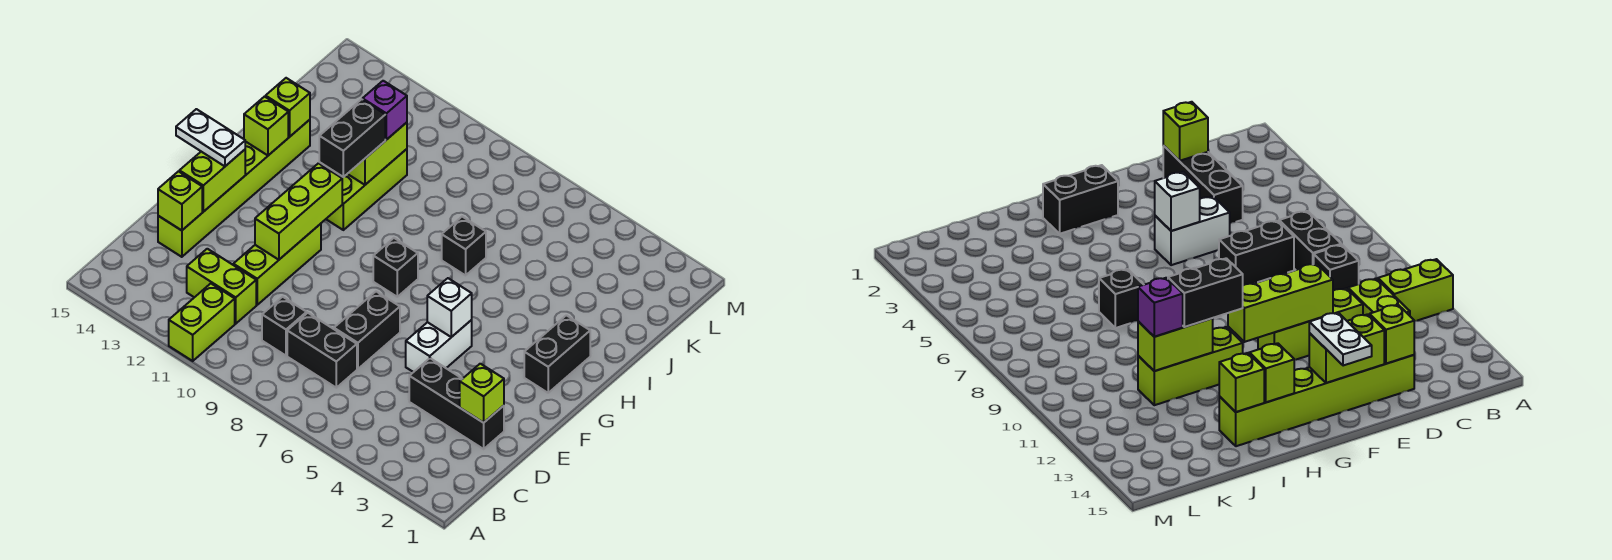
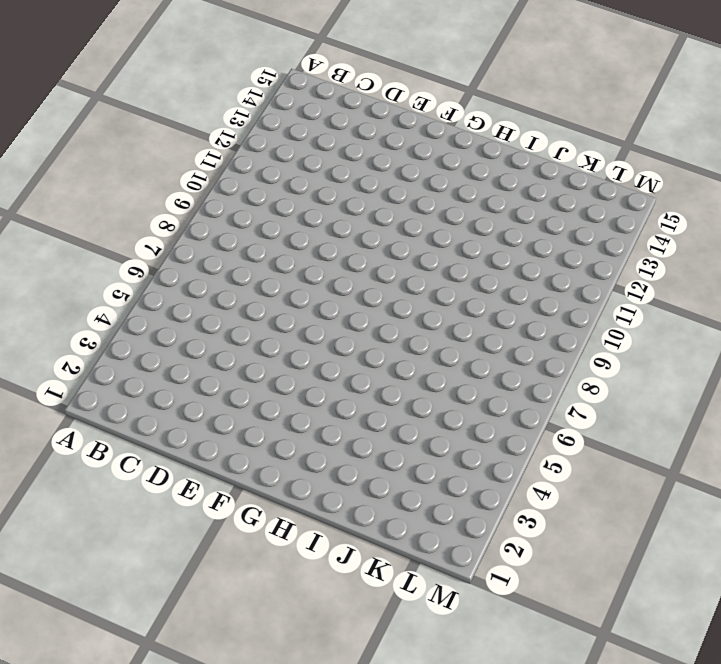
none -> lime 1x2 brick [169,284,235,361]
none -> black 1x2 brick [287,313,357,388]
none -> black 1x1 brick [262,297,307,356]

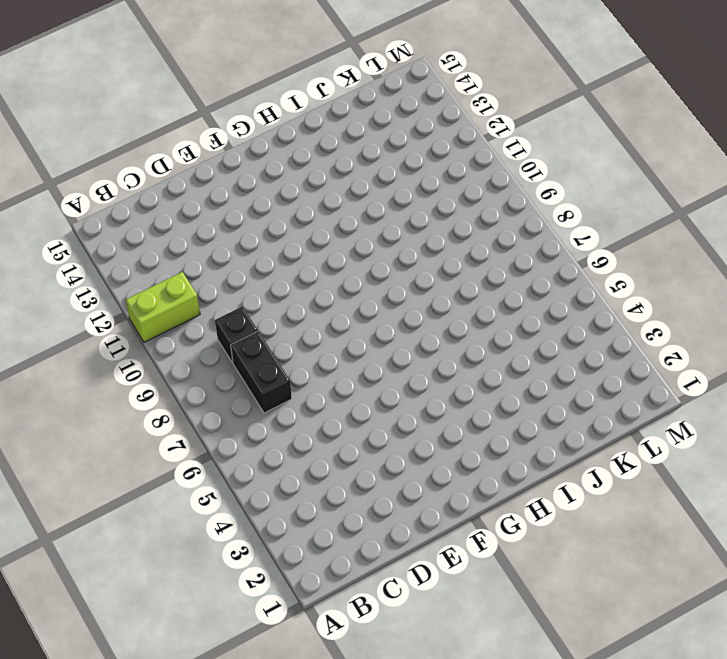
none -> lime 1x2 brick [187,249,256,324]
none -> black 1x3 brick [409,358,504,449]
none -> black 1x2 brick [334,292,400,369]

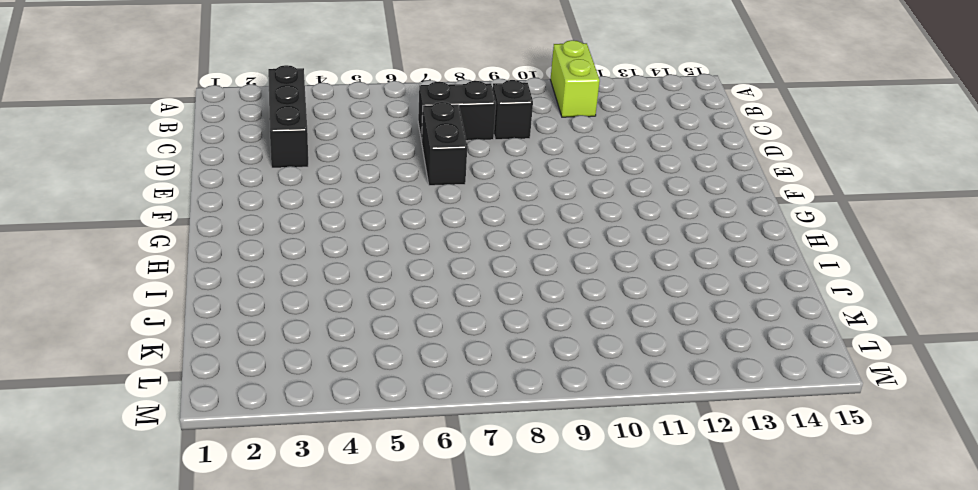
black 1x3 brick [268,65,308,168] -> black 1x3 brick turned to [409,358,504,449]
none -> lime 1x2 brick [187,249,256,324]
none -> lime 1x3 brick [233,224,321,305]
none -> lime 1x6 brick [158,120,310,257]

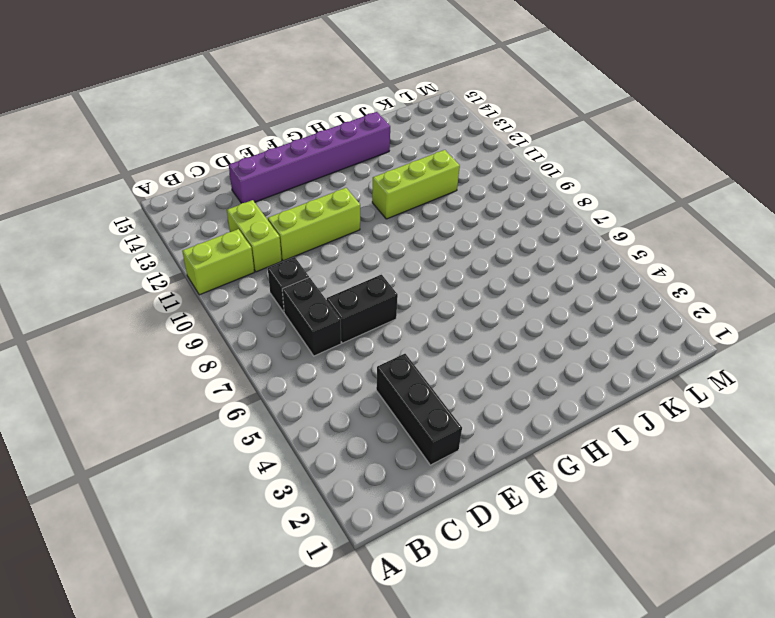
purple 1x6 brick [229,112,390,203] -> lime 1x6 brick [158,120,310,257]
none -> white 1x2 brick [406,320,472,372]
none -> black 1x2 brick [524,315,590,393]
none -> black 1x1 brick [373,238,418,297]

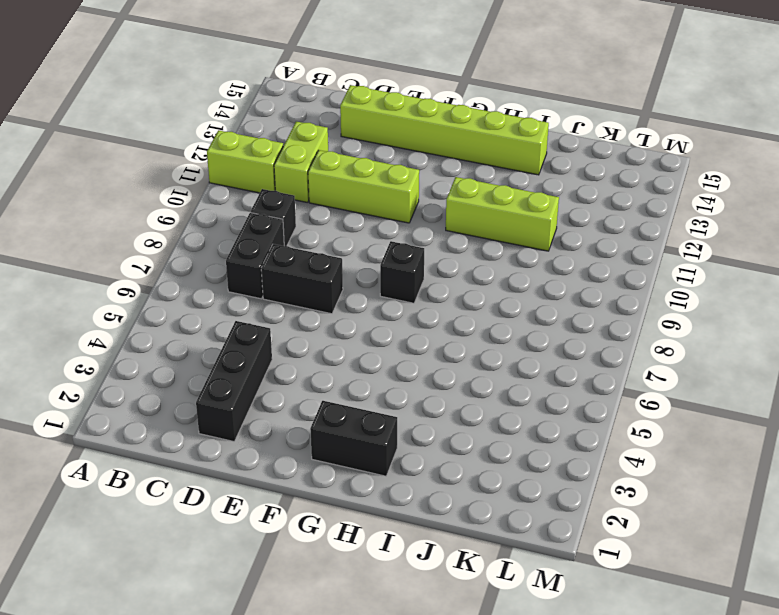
none -> white 1x2 brick [406,320,472,372]
none -> black 1x1 brick [442,217,486,275]
none -> lime 1x1 brick [460,364,504,423]

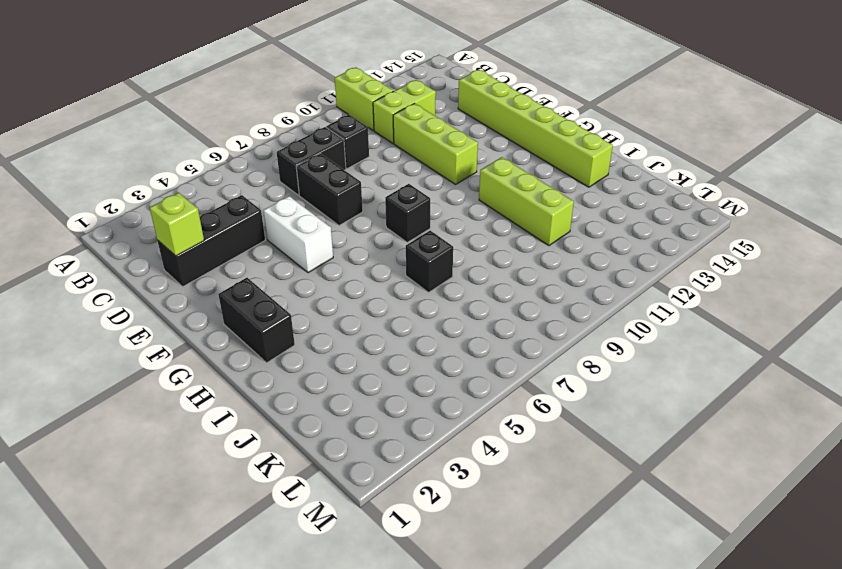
none -> lime 1x1 brick [158,171,202,230]
none -> lime 1x3 brick [255,163,342,260]
none -> lime 1x2 brick [179,150,245,212]

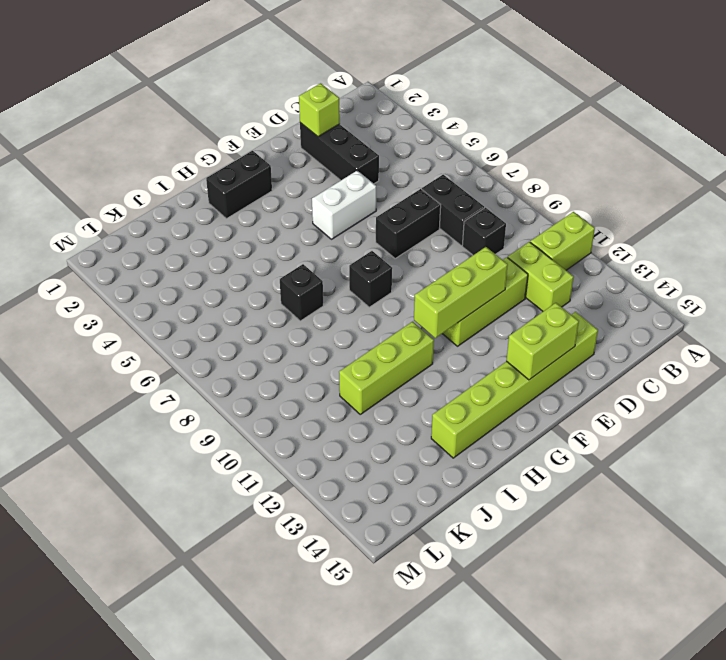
none -> lime 1x1 brick [158,171,202,230]
none -> white 1x1 brick [427,278,472,337]
none -> lime 1x1 brick [244,97,288,155]

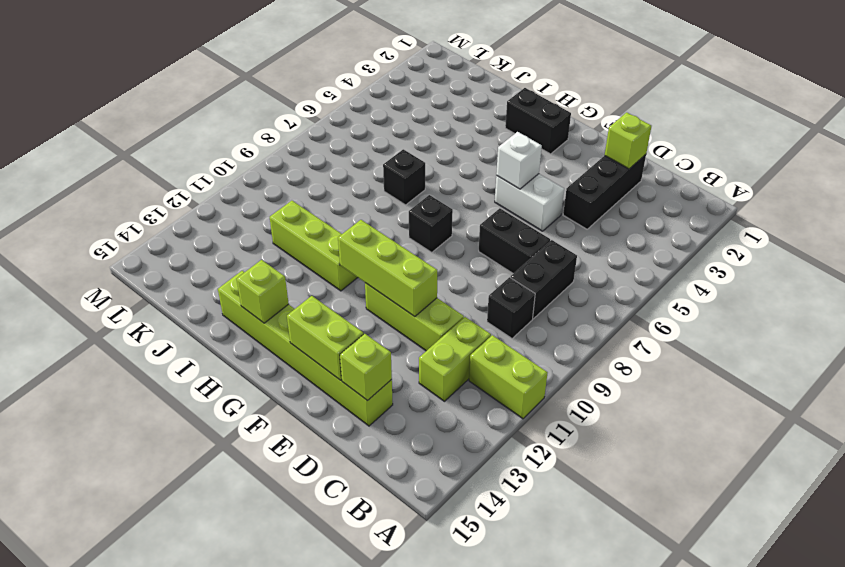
none -> lime 1x2 brick [348,122,407,185]
none -> lime 1x1 brick [266,78,310,137]
none -> white 1x2 plate [176,109,245,166]

